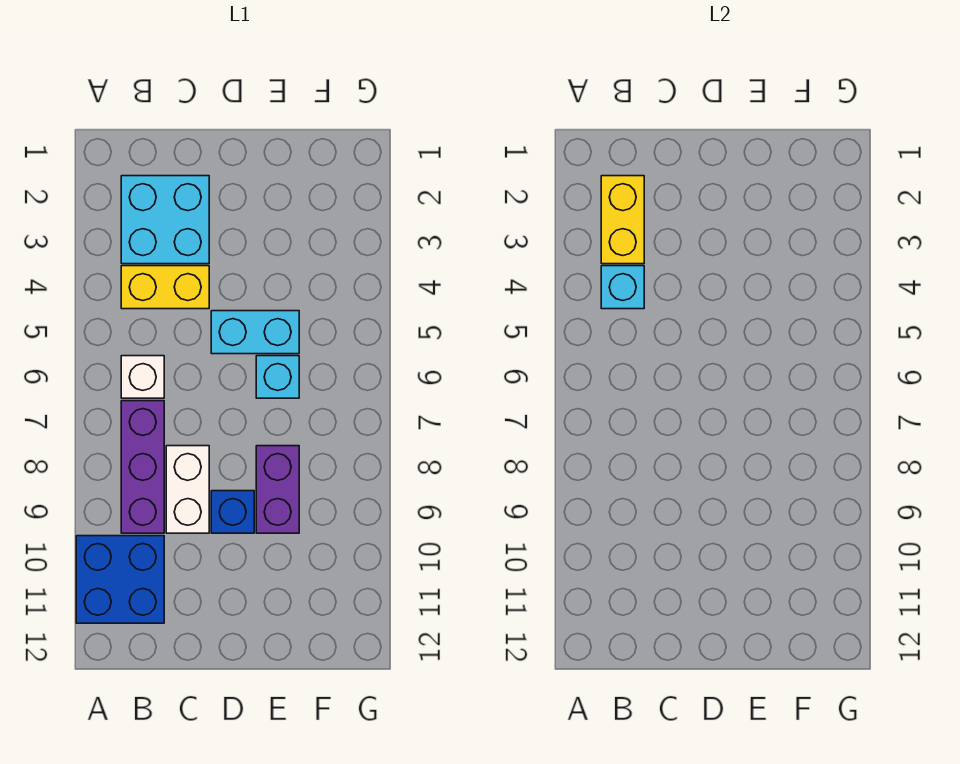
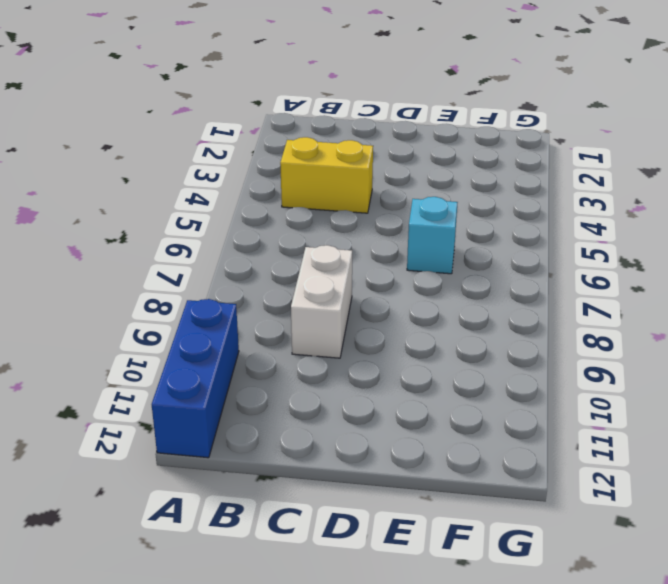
blue 1x3 brick [152,299,239,458] -> blue 2x2 brick [76,536,164,623]
none -> cyan 2x2 brick [121,176,209,264]
none -> white 1x1 brick [121,356,164,398]
none -> purple 1x3 brick [121,401,164,533]

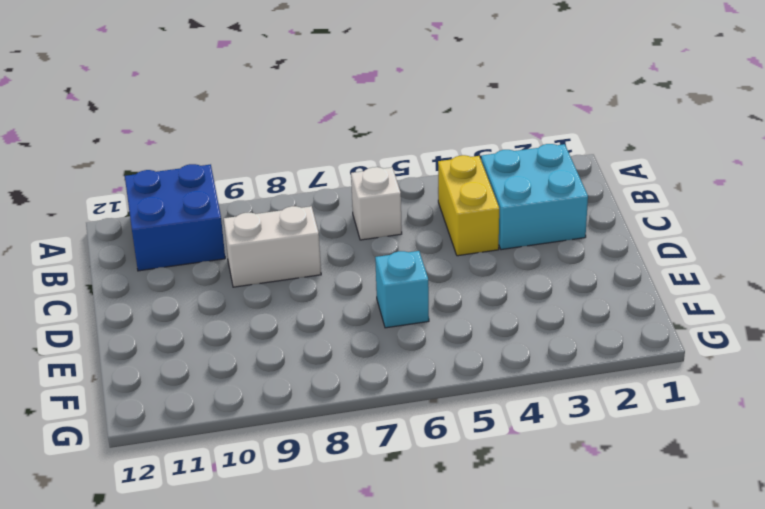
none -> purple 1x3 brick [121,401,164,533]
none -> cyan 1x2 brick [211,311,299,354]
none -> blue 1x1 brick [211,491,254,533]

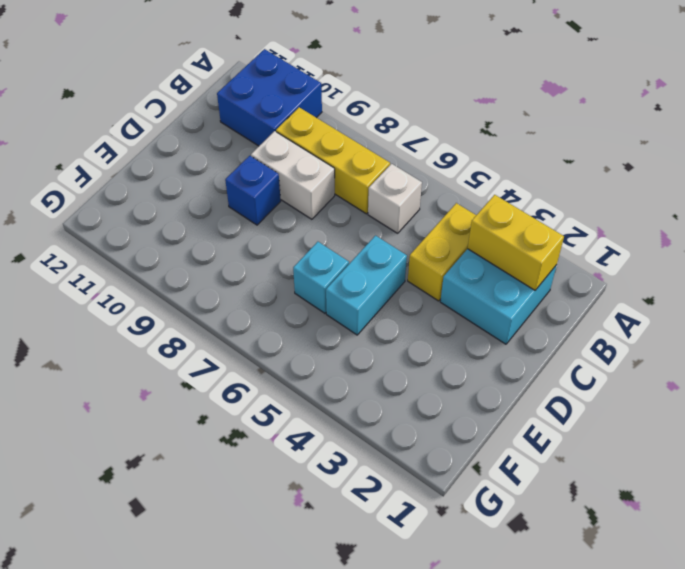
yellow 1x3 brick [276,107,390,214] -> purple 1x3 brick [121,401,164,533]
none -> purple 1x2 brick [256,446,299,533]
none -> cyan 1x1 brick [601,266,644,309]

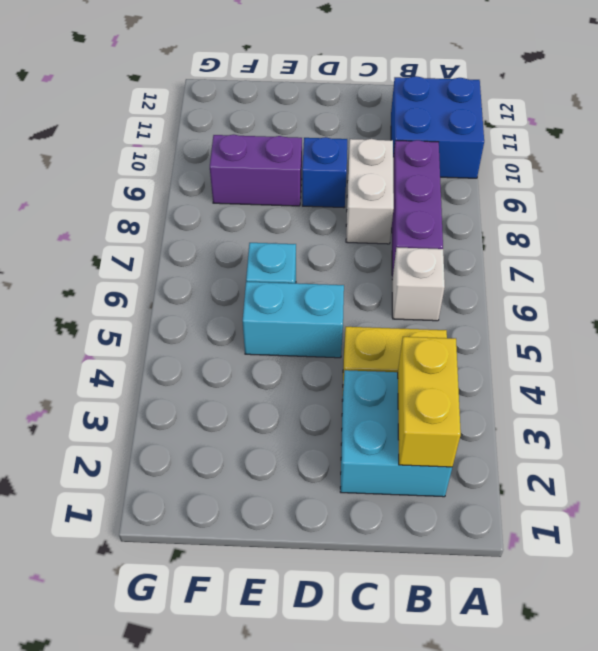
purple 1x2 brick [210,135,302,206] -> purple 1x2 brick turned to [256,446,299,533]
none -> cyan 1x1 brick [601,266,644,309]

